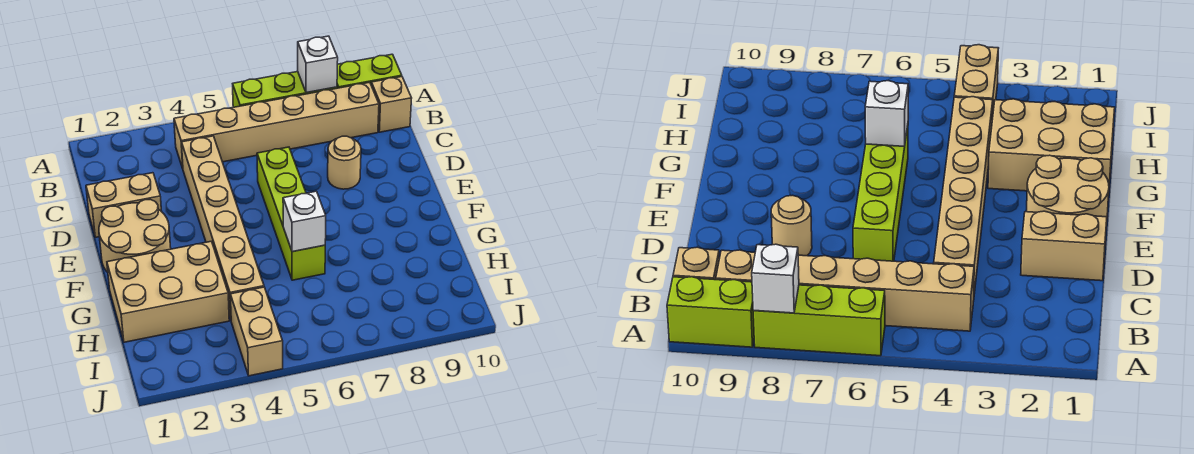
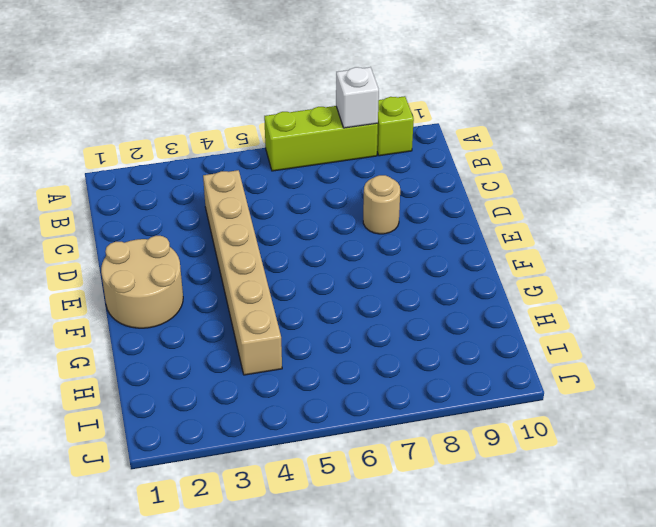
lime 1x1 brick [377,96,414,156] -> lime 1x2 brick [337,54,402,88]
none -> tan 1x6 brick [174,82,379,168]
none -> tan 1x1 brick [371,77,412,132]
none -> tan 1x2 brick [86,173,162,237]

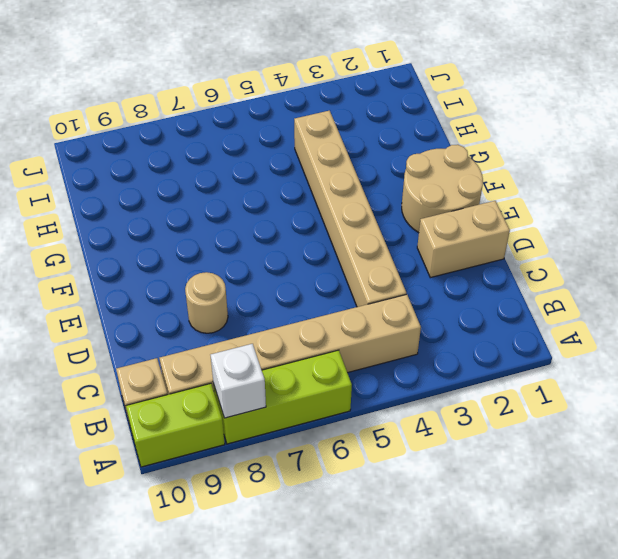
none -> lime 1x4 brick [257,147,325,280]
none -> tan 2x3 brick [107,241,229,342]
none -> tan 1x2 brick [230,287,283,376]

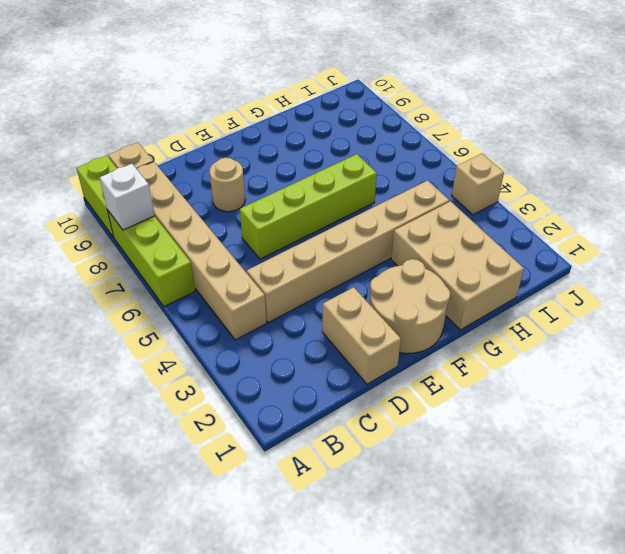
tan 1x1 brick [452,154,504,215] -> tan 1x2 brick [230,287,283,376]
none -> white 1x1 brick [283,191,326,252]

